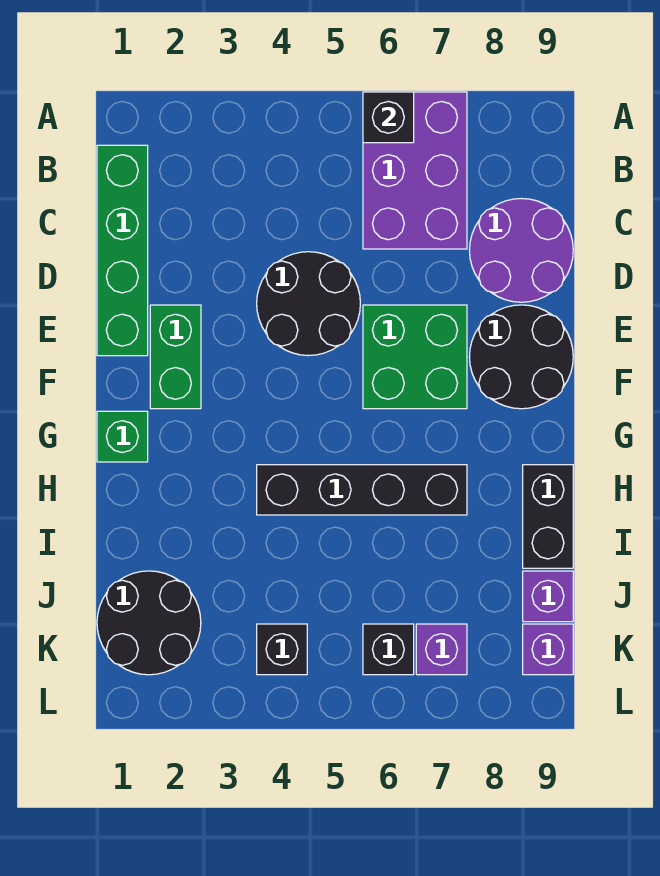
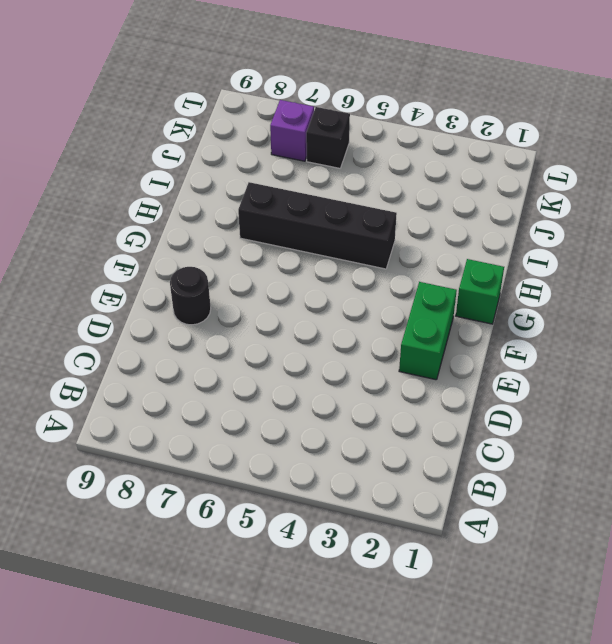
black 1x1 round brick [170,267,211,325] -> black 2x2 round brick [469,305,573,409]
none -> purple 2x3 brick [363,92,467,249]
none -> green 1x4 brick [97,145,148,356]
none -> purple 2x2 round brick [469,198,573,302]

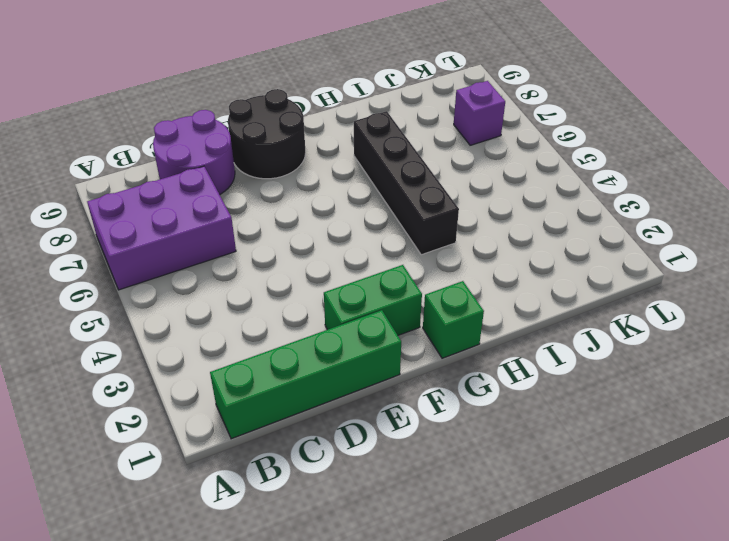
none -> black 2x2 round brick [257,252,360,356]
none -> green 2x2 brick [363,305,467,409]
none -> black 1x2 brick [523,465,573,568]

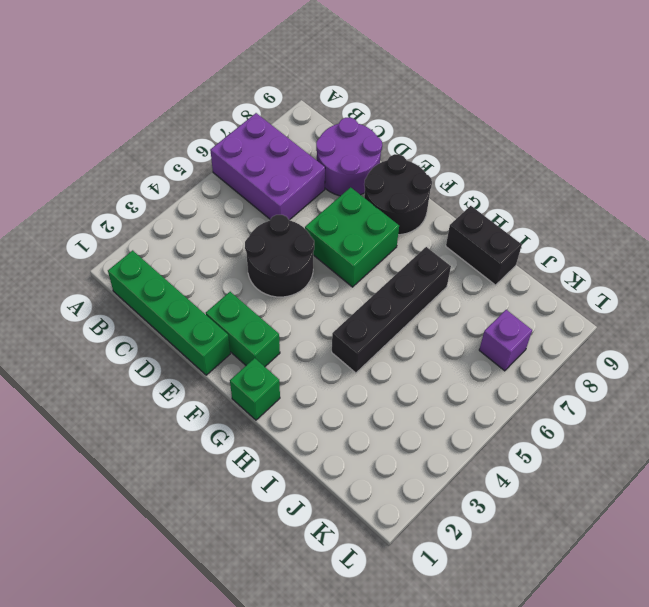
none -> black 2x2 round brick [97,571,201,675]
none -> purple 1x1 brick [523,571,573,622]
none -> black 1x1 brick [257,624,307,675]

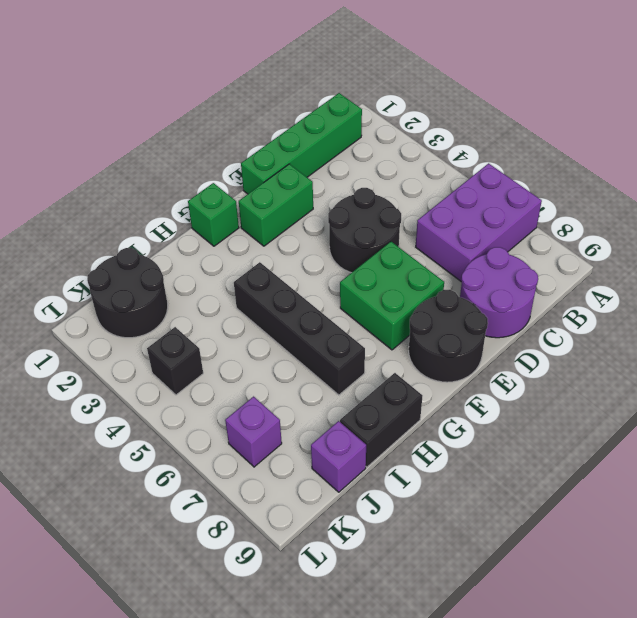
none -> black 1x1 brick [363,624,414,675]
none -> purple 1x1 brick [523,624,573,675]
none -> black 1x1 brick [363,92,414,143]

